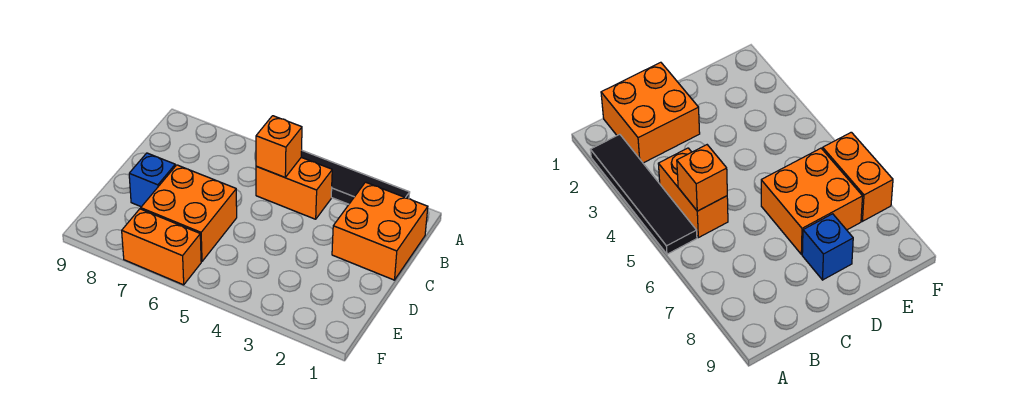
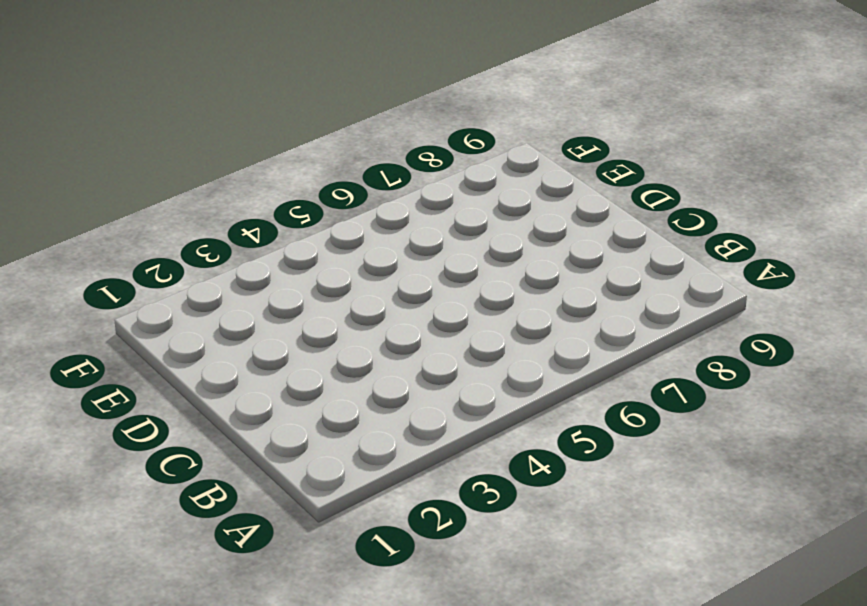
none -> black 1x4 tile [301,151,410,204]
none -> orange 2x2 brick [332,182,428,280]

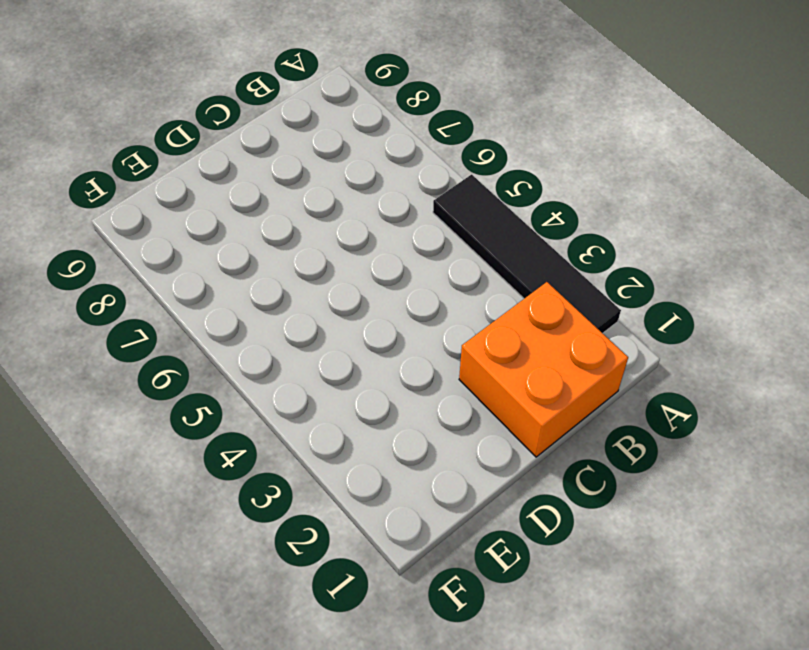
none -> orange 1x2 brick [256,157,332,219]
none -> orange 2x2 brick [141,165,237,262]

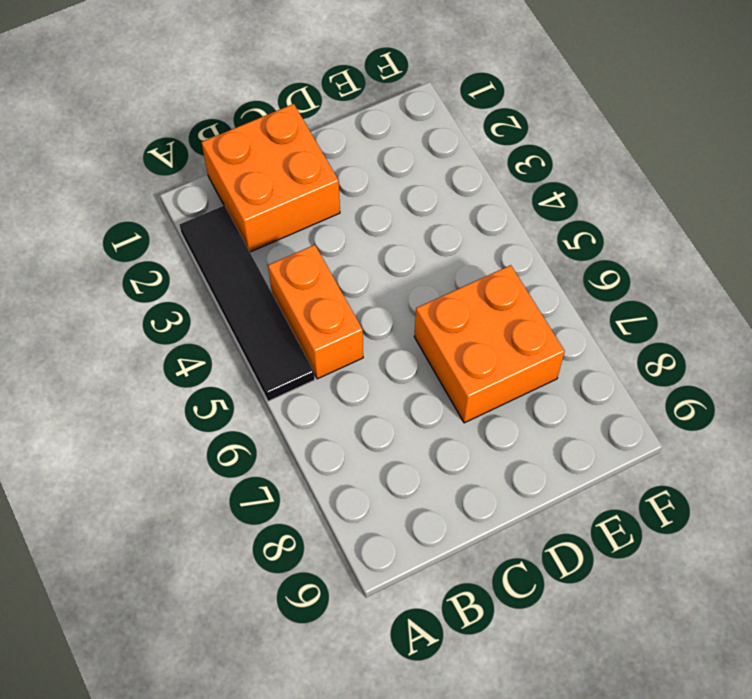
none -> blue 1x1 brick [129,153,175,207]
none -> orange 1x2 brick [122,209,201,285]

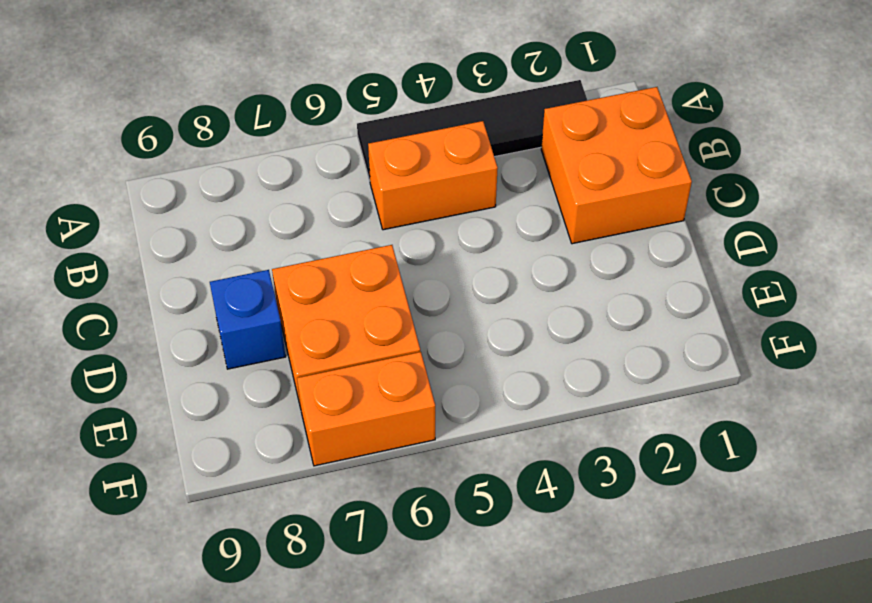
none -> orange 1x1 brick [256,116,302,177]

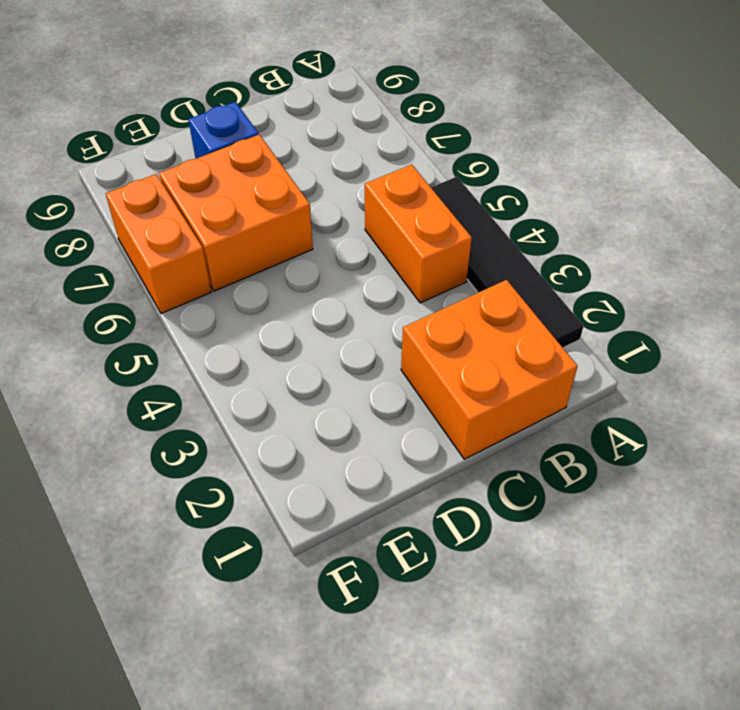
none -> orange 1x1 brick [256,116,302,177]

